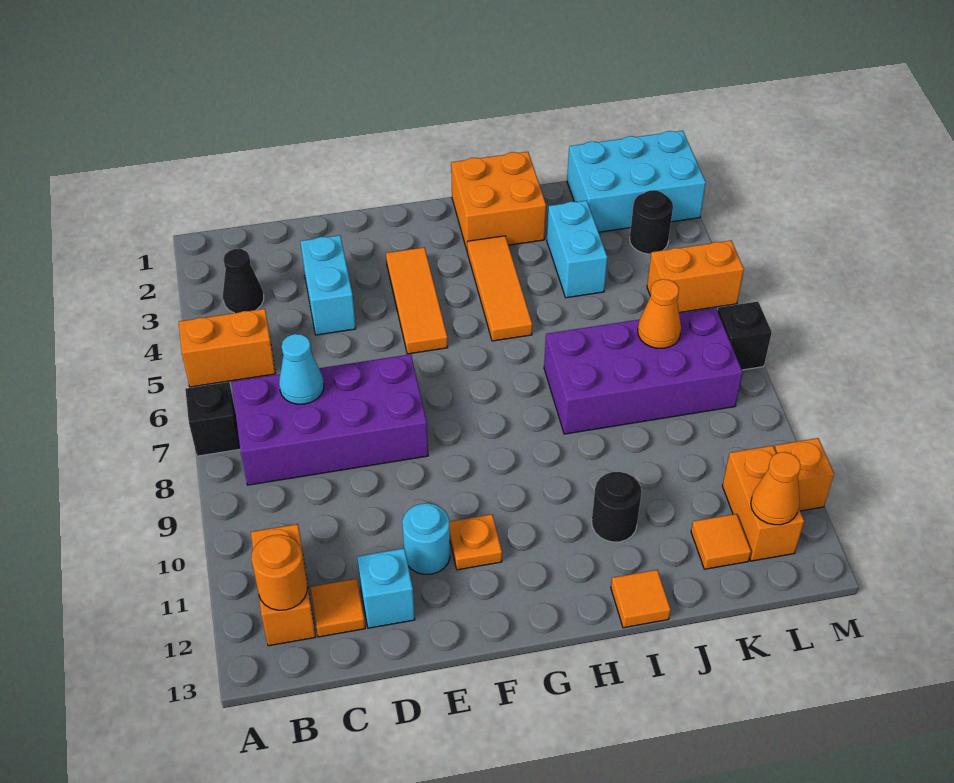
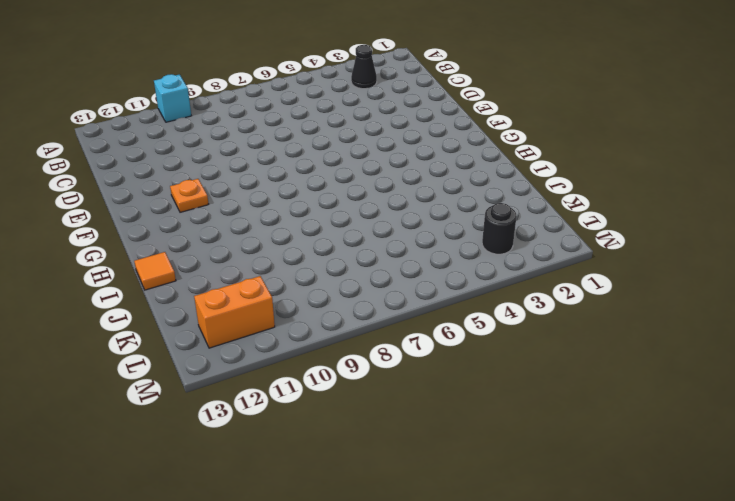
cyan 1x1 brick [154,74,191,122] -> cyan 1x1 brick moved to [357,548,415,628]
none -> orange 1x2 brick [179,309,275,387]
none -> black 1x1 brick [185,382,240,456]
none -> purple 2x4 brick [232,354,428,485]

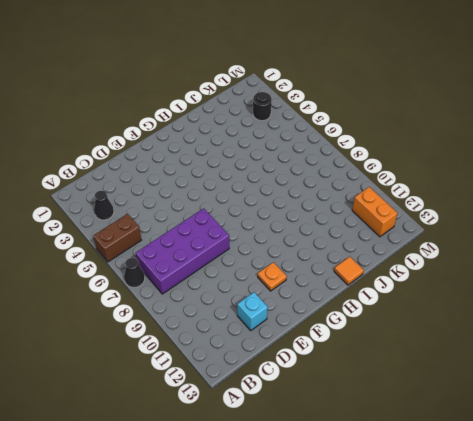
brown 1x2 brick [93,214,141,262] -> orange 1x2 brick [179,309,275,387]
black 1x1 cone [124,258,145,288] -> black 1x1 brick [185,382,240,456]
none -> orange 1x2 brick [251,524,316,646]
none -> orange 1x1 tile [310,579,365,637]
none -> cyan 1x2 brick [300,235,356,335]

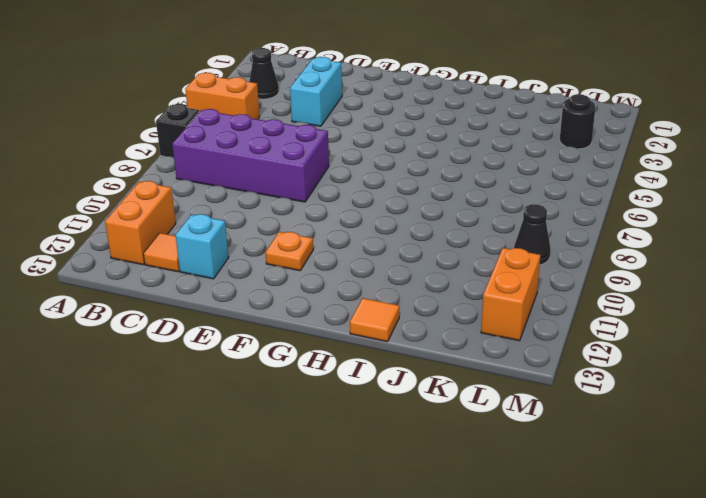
black 1x1 cone [514,204,551,265] -> none
none -> cyan 1x1 round brick [402,503,450,574]
none -> orange 1x3 tile [386,247,448,354]
none -> orange 2x2 brick [451,152,546,250]

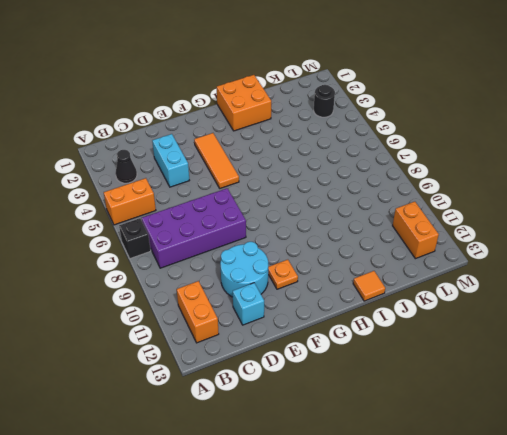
cyan 2x2 round brick [220,242,268,297] -> cyan 1x1 round brick [402,503,450,574]
none -> orange 1x1 tile [310,579,365,637]
none -> orange 1x3 tile [467,236,532,341]
none -> purple 2x4 brick [544,308,743,434]

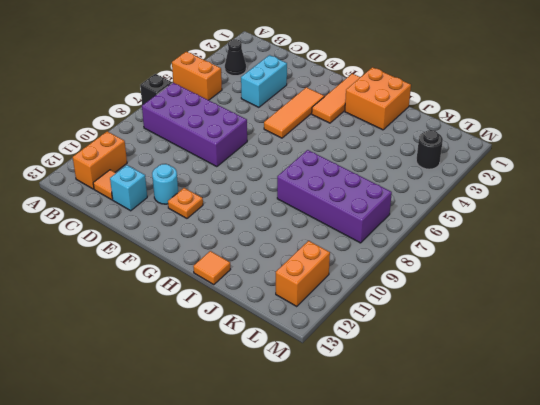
orange 1x3 tile [312,74,360,123] -> orange 1x3 tile moved to [467,236,532,341]
none -> black 1x1 round brick [592,472,642,542]
none -> cyan 1x2 brick [547,200,607,298]
none -> cyan 2x3 brick [567,131,706,232]

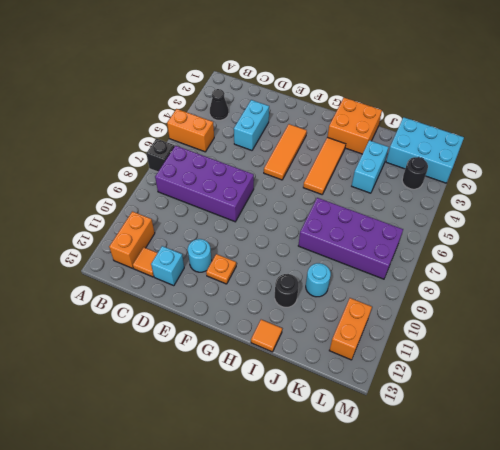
cyan 1x1 round brick [306,263,331,297] -> none
none -> orange 1x1 tile [691,514,751,569]
none -> orange 1x2 brick [647,241,744,313]
none -> black 1x1 brick [717,302,772,370]

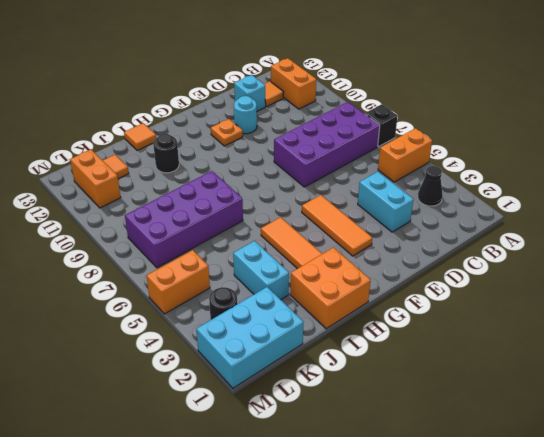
none -> black 1x1 brick [717,302,772,370]
none -> orange 1x1 brick [774,438,834,511]
none -> orange 1x1 round brick [251,535,307,610]

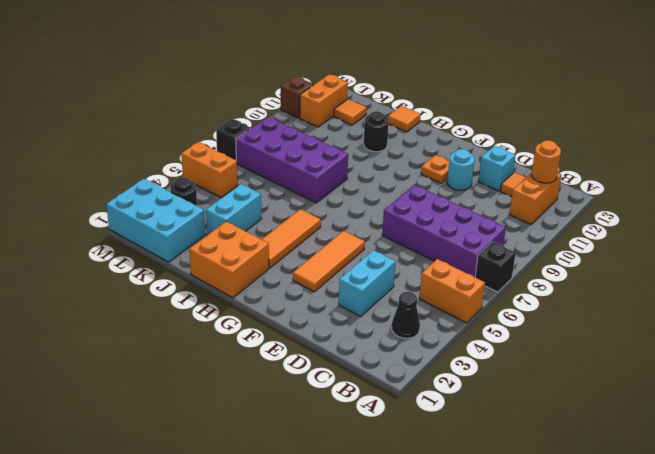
brown 1x1 brick [281,76,314,118] -> orange 1x1 brick [774,438,834,511]
none -> cyan 1x1 cone [279,334,324,404]
none -> orange 1x1 cone [638,279,681,348]
none -> orange 1x1 cone [751,452,800,525]

